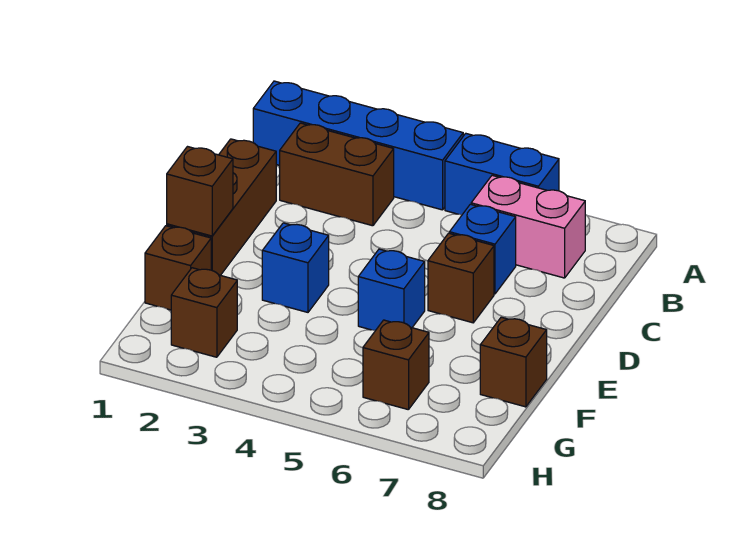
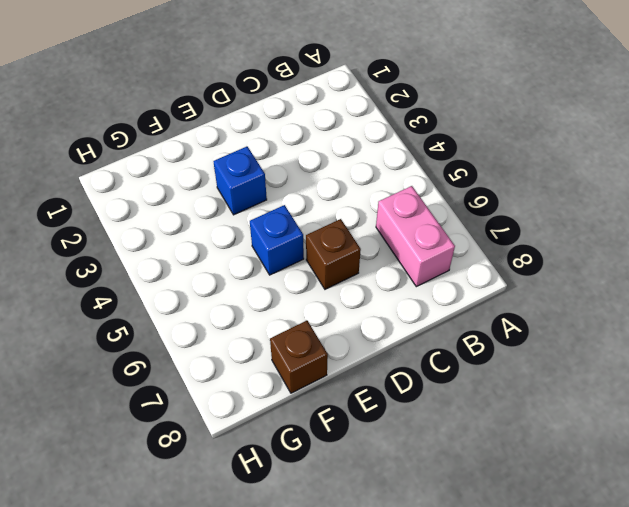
none -> blue 1x4 brick [253,81,463,210]
none -> blue 1x2 brick [445,133,559,215]
none -> brown 1x2 brick [280,123,394,226]

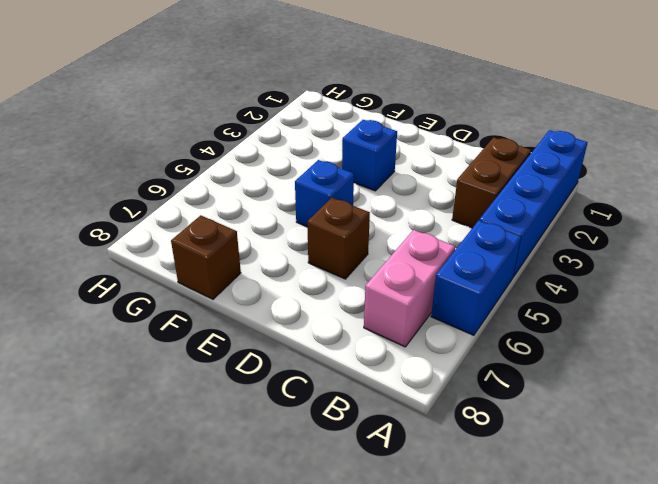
none -> brown 1x3 brick [167,139,276,275]
none -> blue 1x1 brick [450,204,516,294]
none -> brown 1x1 brick [145,226,211,310]

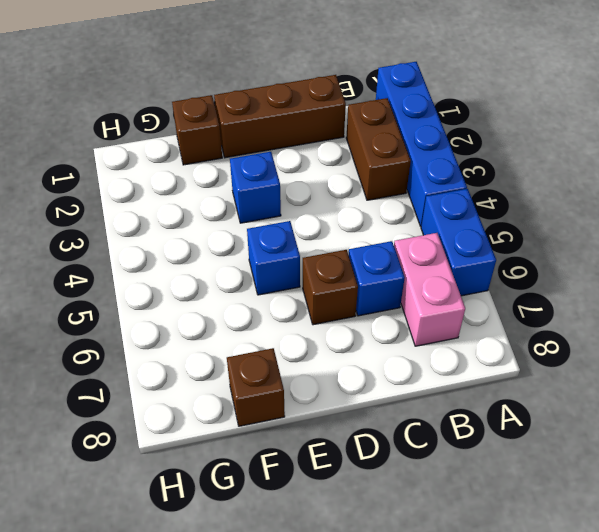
none -> brown 1x1 brick [171,268,237,357]
none -> brown 1x1 brick [363,320,429,410]
none -> brown 1x1 brick [167,147,233,236]

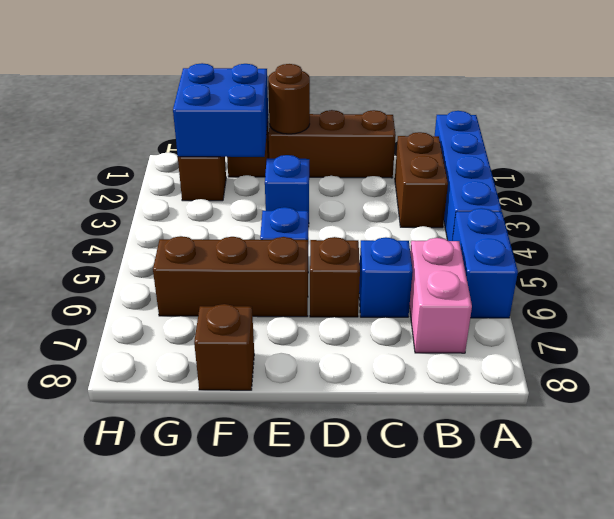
brown 1x1 round brick [268,64,310,134] -> brown 1x1 brick [167,147,233,236]
brown 1x3 brick [153,236,308,317] -> brown 1x1 brick [363,320,429,410]
blue 2x2 brick [173,63,268,157] -> none

